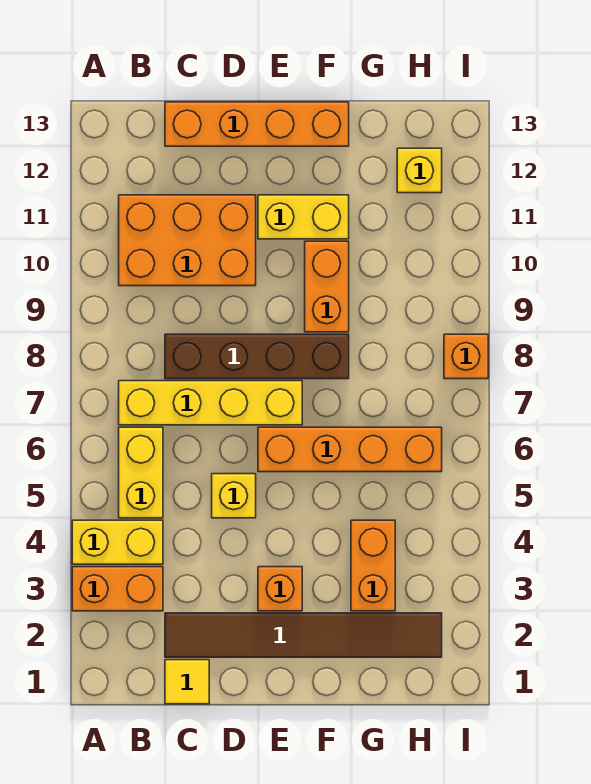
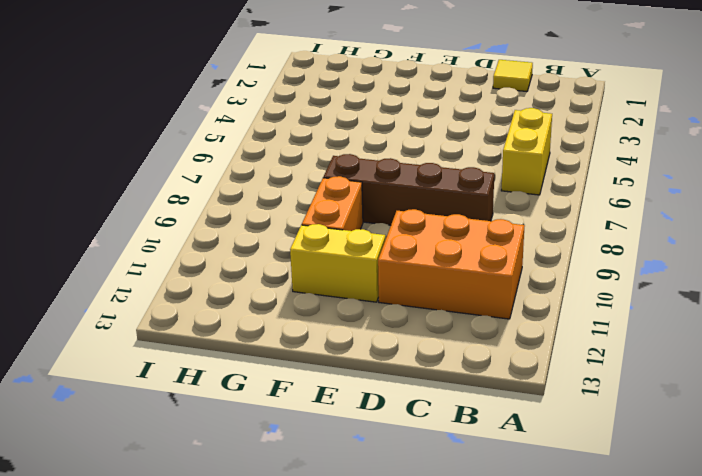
none -> orange 1x2 brick [72,567,163,611]
none -> yellow 1x2 brick [72,520,163,564]
none -> yellow 1x4 brick [119,381,302,425]

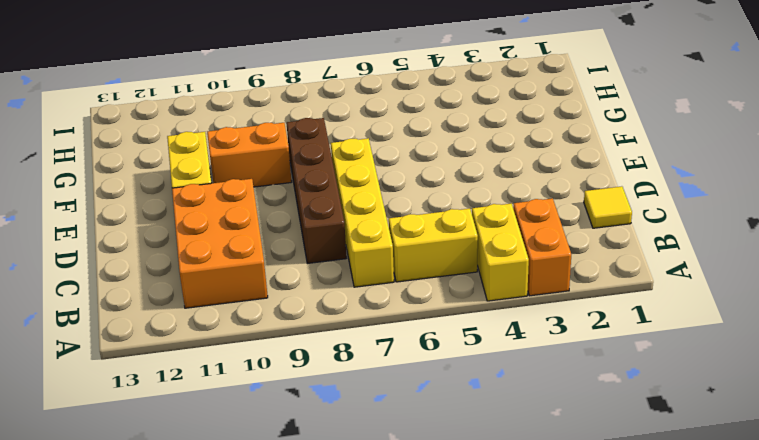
none -> brown 1x6 tile [165,613,442,657]
none -> orange 1x4 brick [165,102,349,146]
none -> yellow 1x1 brick [212,474,256,518]

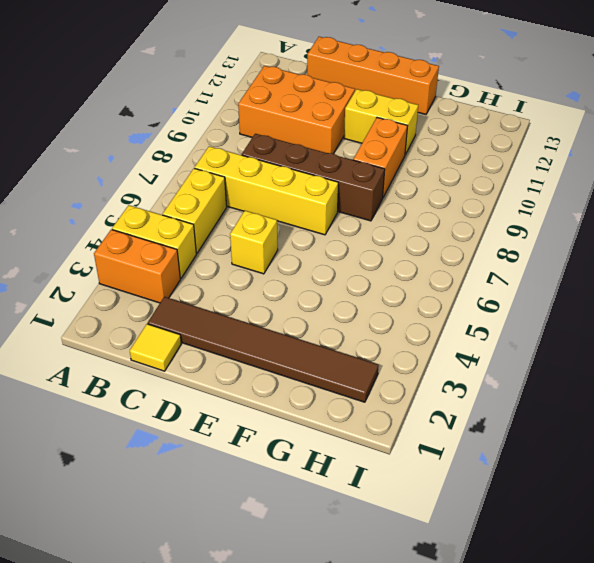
none -> orange 1x1 brick [258,567,302,611]
none -> orange 1x4 brick [258,427,442,472]
none -> orange 1x2 brick [351,520,395,611]

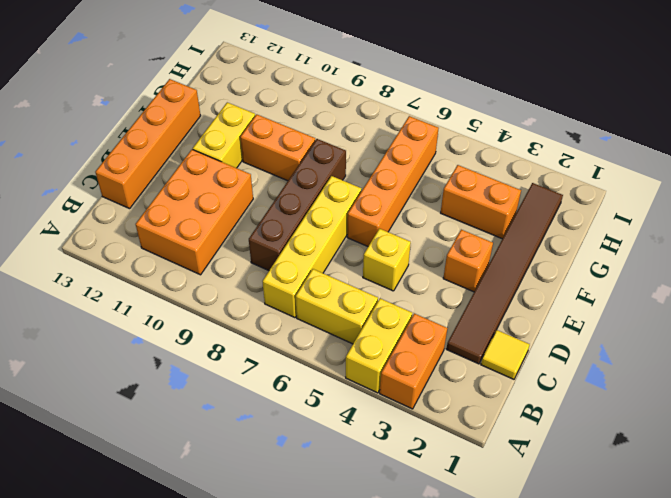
none -> yellow 1x1 brick [397,148,442,193]
none -> orange 1x1 brick [444,334,488,379]

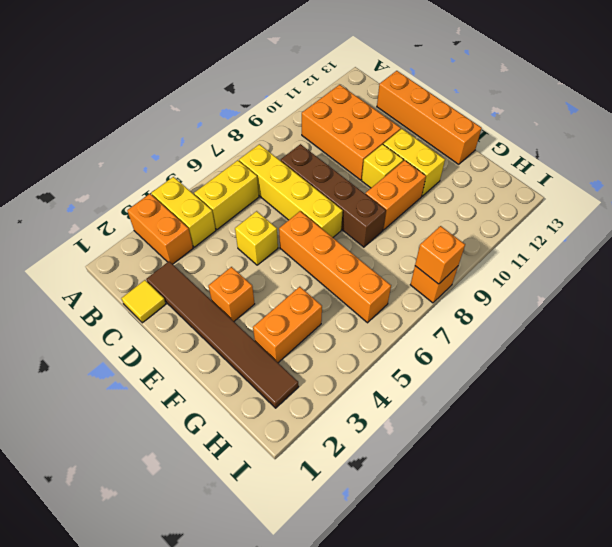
yellow 1x1 brick [362,144,403,188] -> yellow 1x1 brick moved to [397,148,442,193]
orange 1x1 brick [415,226,465,284] -> none

